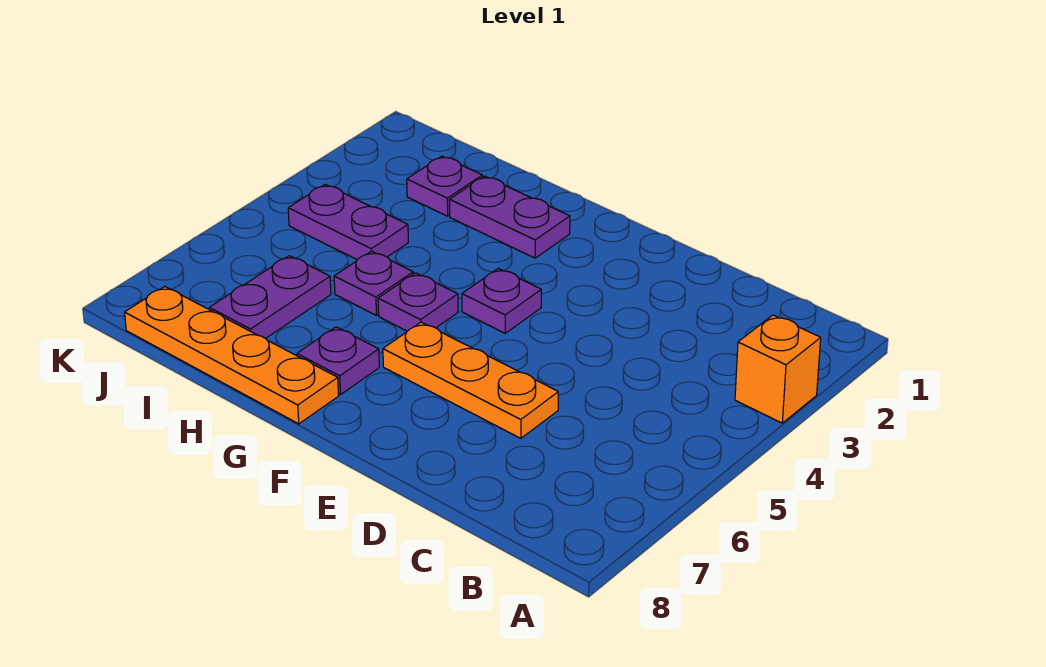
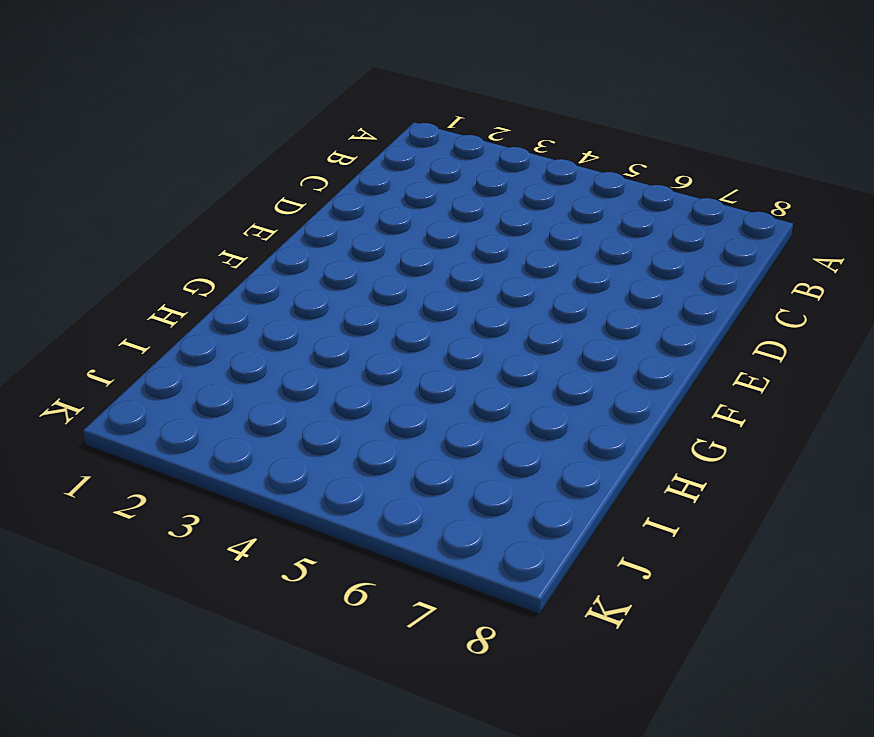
none -> orange 1x1 brick [735,315,821,423]
none -> orange 1x3 plate [383,322,558,438]

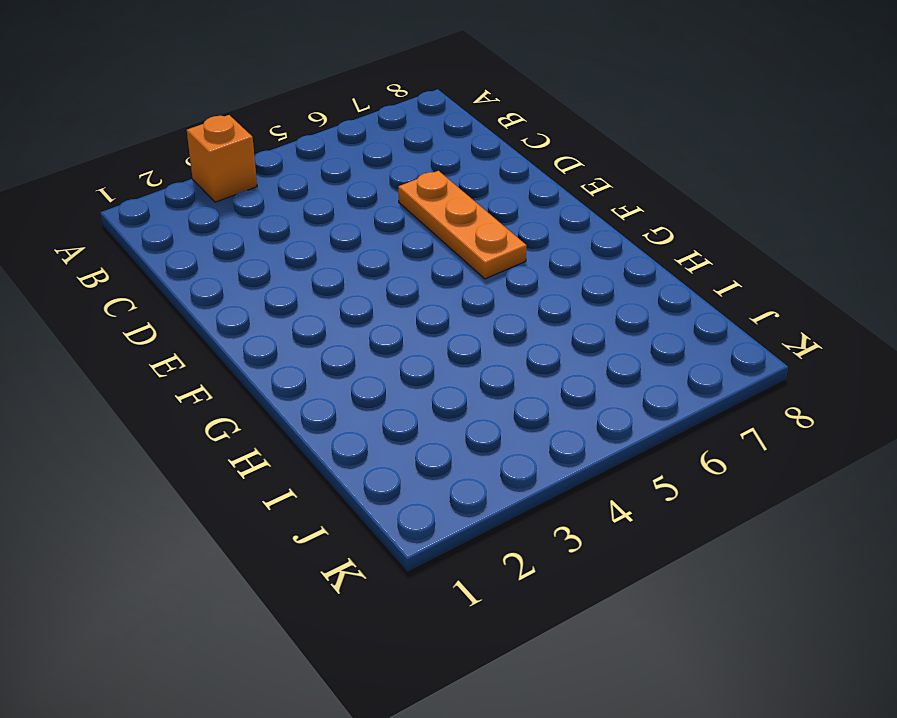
none -> purple 1x1 plate [462,268,541,333]
none -> purple 1x2 plate [449,176,570,258]

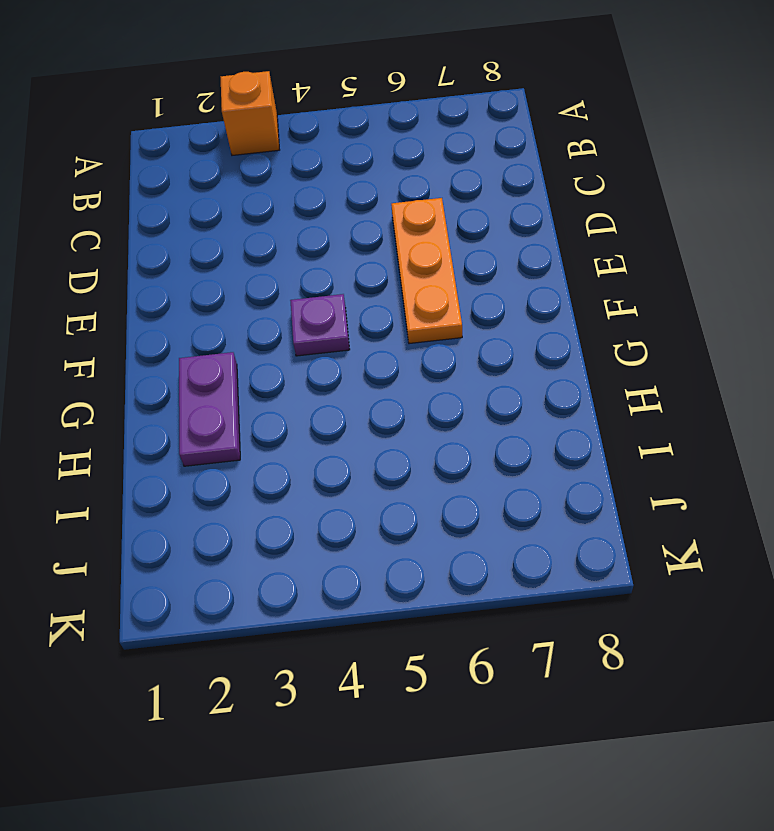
none -> purple 1x1 plate [378,273,458,331]
none -> purple 1x1 plate [297,327,379,395]

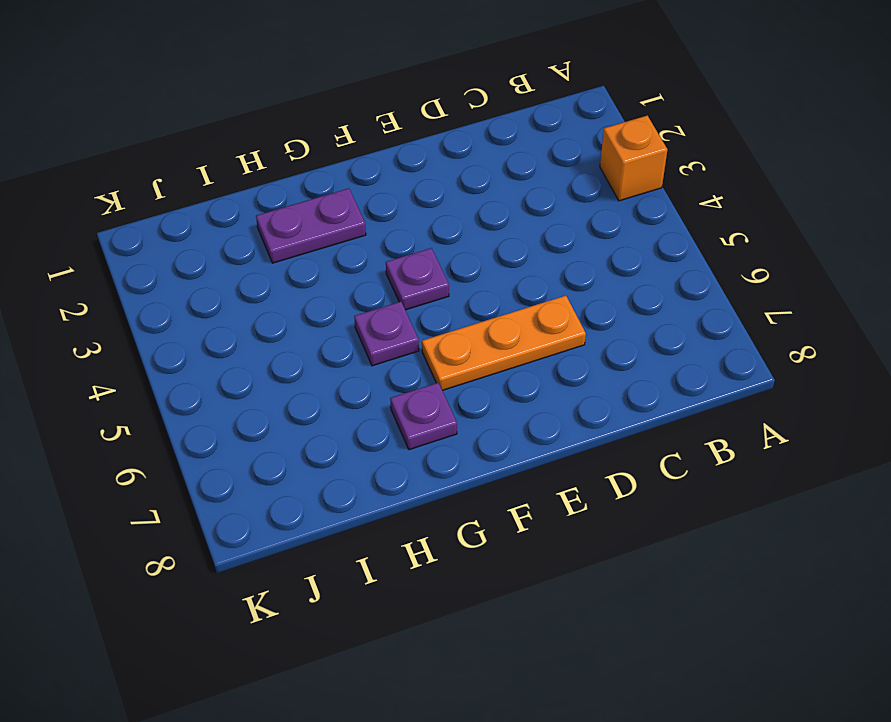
none -> orange 1x4 plate [125,287,339,424]
none -> purple 1x1 plate [334,251,413,315]

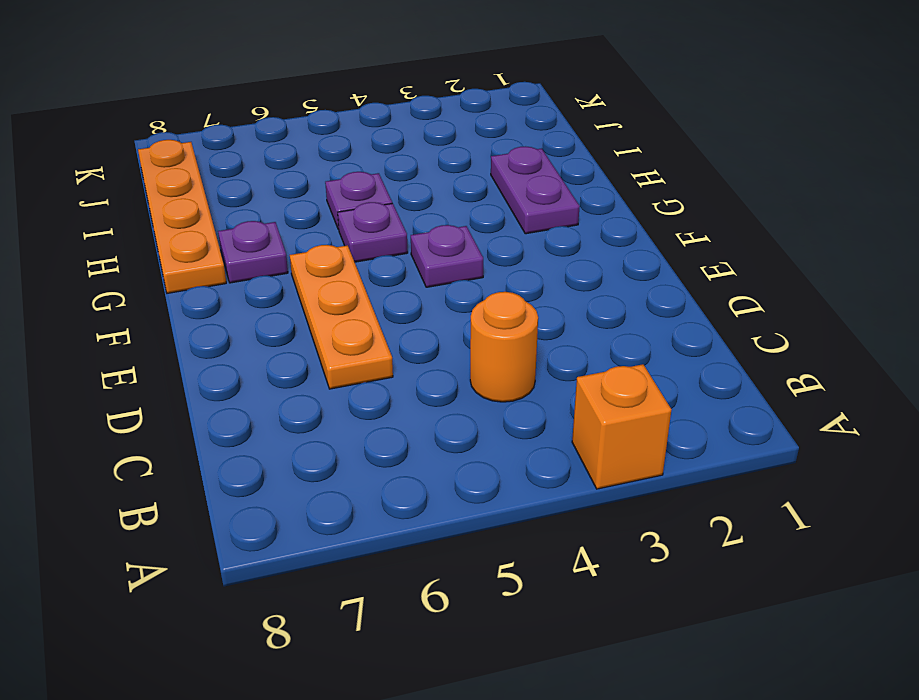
orange 1x1 round brick [470,292,538,402] -> none
none -> purple 1x1 plate [407,156,482,216]
none -> purple 1x2 plate [288,184,408,260]

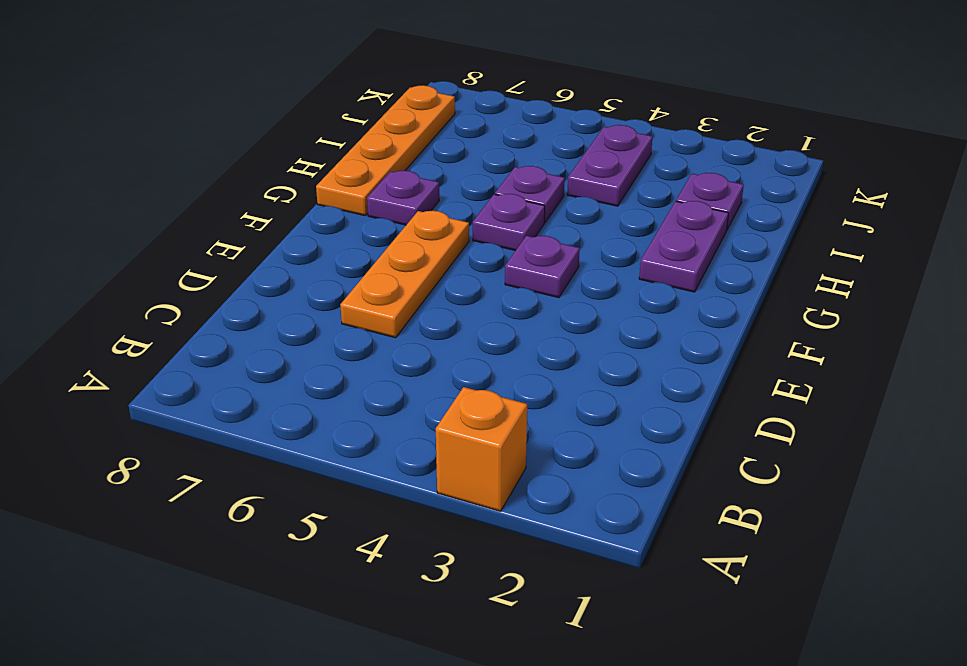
none -> purple 1x2 plate [209,256,331,338]

